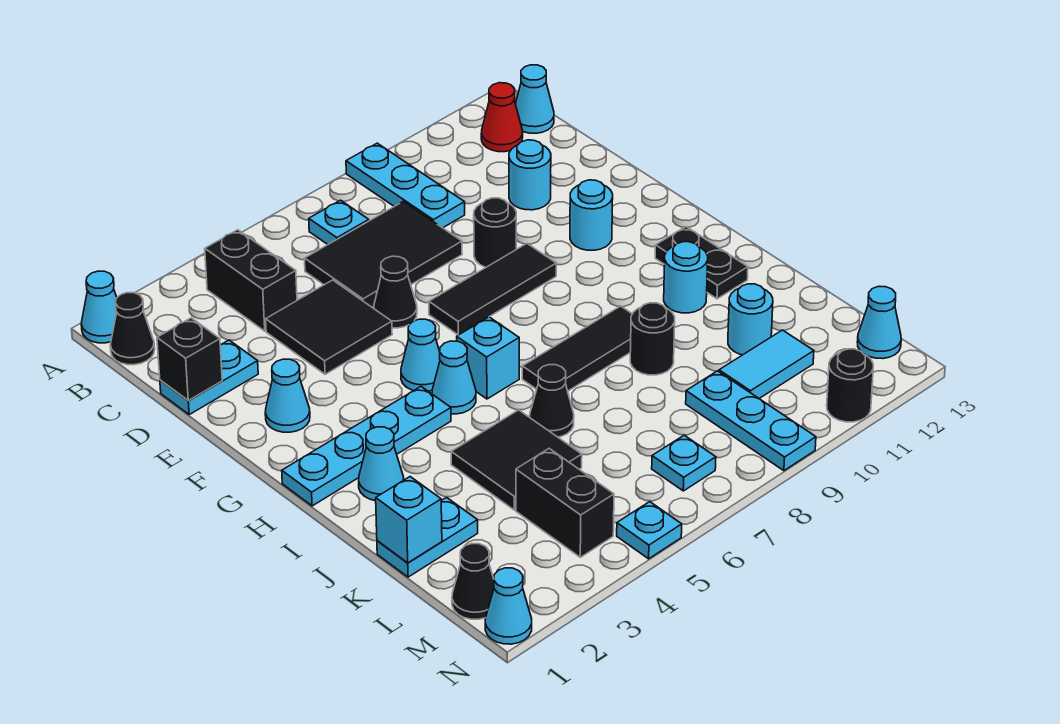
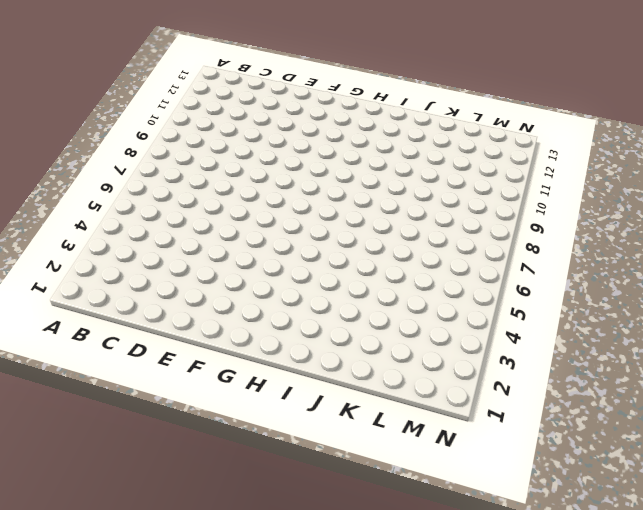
none -> cyan 1x1 cone [81,271,117,343]
none -> cyan 1x3 plate [346,143,465,228]
none -> black 1x1 cone [110,293,155,365]
none -> black 1x2 brick [205,230,297,331]

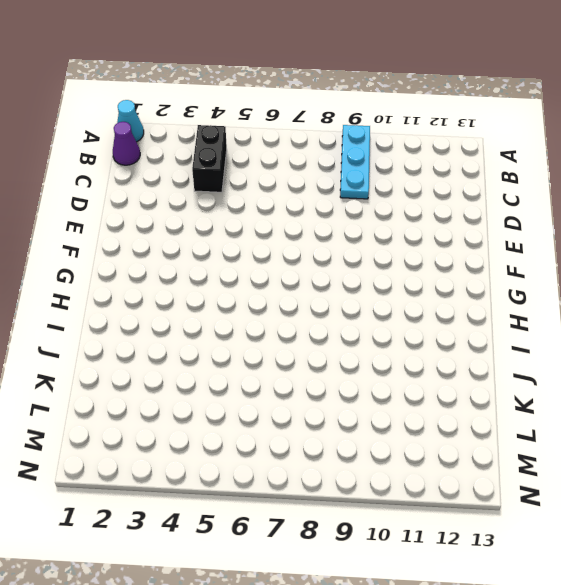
purple 1x1 cone [113,122,140,165] -> black 1x1 cone [110,293,155,365]
none -> cyan 1x1 plate [309,200,369,244]
none -> red 1x1 cone [481,83,523,152]
none -> cyan 1x1 cone [516,65,554,133]
none -> black 2x3 tile [305,202,462,307]

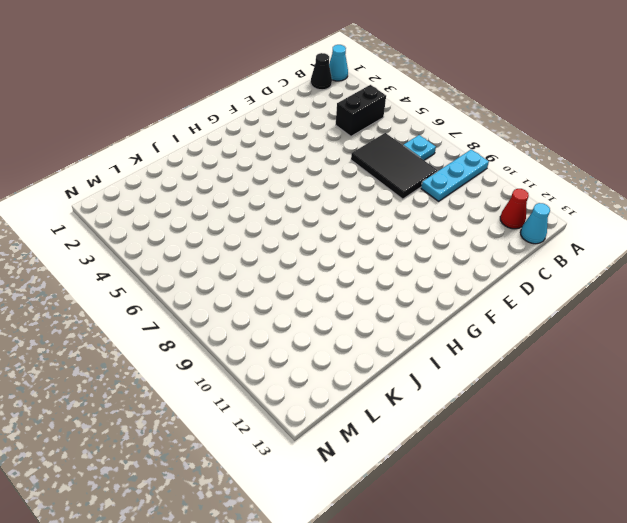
none -> cyan 1x2 plate [160,340,258,414]
none -> black 2x2 tile [266,280,392,374]
none -> cyan 1x1 round brick [509,140,551,210]
none -> black 1x1 cone [374,256,417,328]

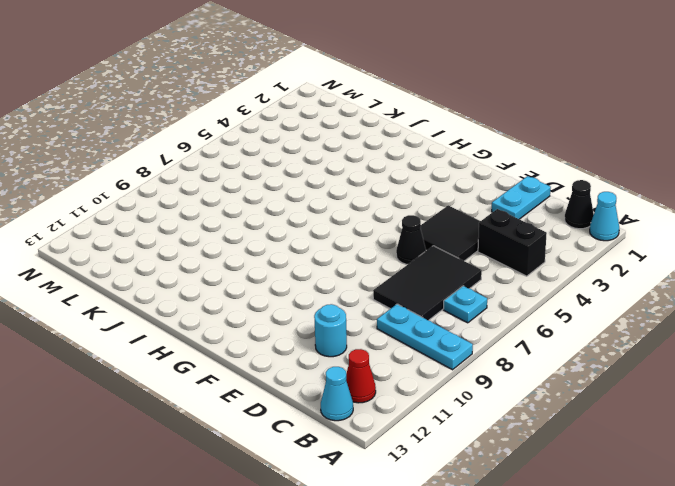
none -> black 1x1 round brick [474,198,516,267]
none -> cyan 1x1 cone [265,359,310,432]
none -> black 1x3 tile [429,244,556,335]
none -> cyan 1x1 round brick [570,180,613,250]

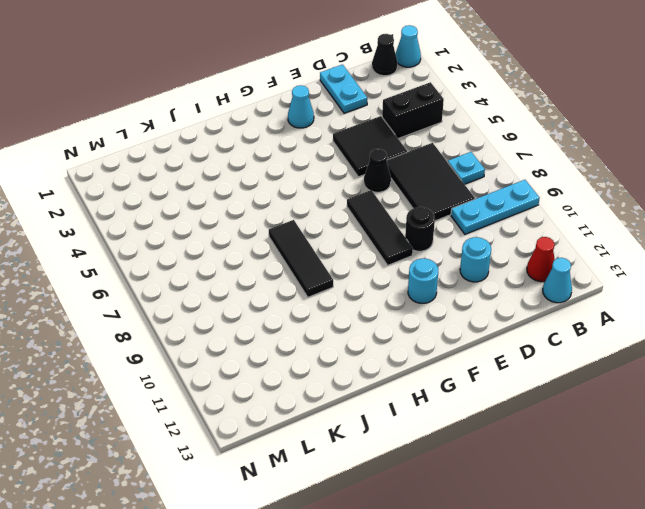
none -> cyan 1x1 cone [401,319,440,391]
none -> cyan 1x4 plate [282,387,451,506]
none -> cyan 1x1 cone [432,341,476,414]
none -> cyan 1x1 brick [457,317,519,399]

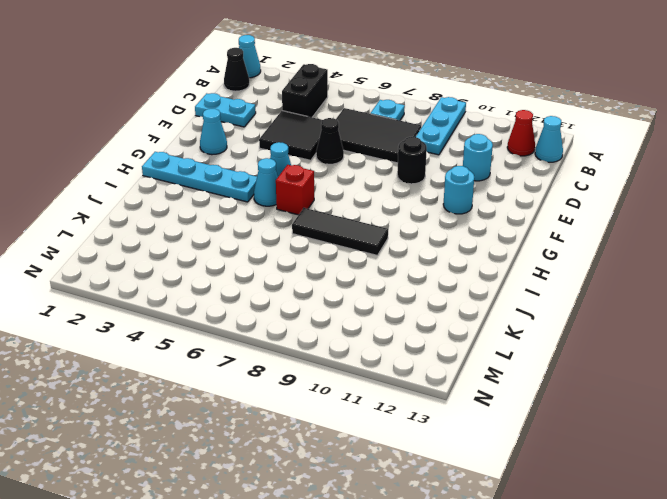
red 1x1 brick [276,165,314,215] -> cyan 1x1 brick [457,317,519,399]
none -> black 1x3 tile [429,244,556,335]
none -> black 1x2 plate [655,227,748,299]
none -> cyan 1x1 cone [359,427,404,501]
none -> cyan 1x1 round brick [664,242,708,313]

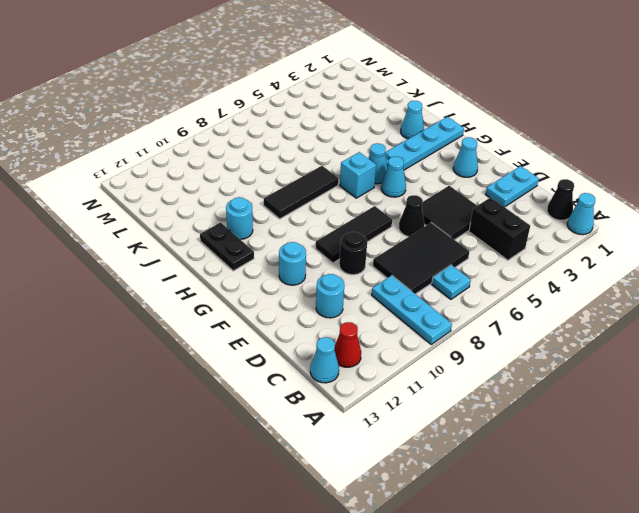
none -> black 2x2 tile [451,410,582,510]
none -> black 1x1 cone [530,365,574,437]
none -> black 1x1 round brick [630,303,675,375]
none -> cyan 1x2 plate [377,498,478,577]

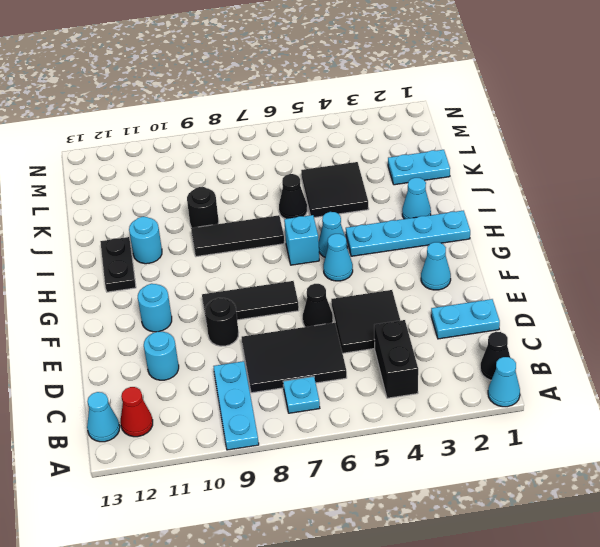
none -> cyan 1x1 round brick [728,284,773,355]
none -> black 1x2 brick [516,449,614,557]
none -> cyan 1x3 plate [686,371,816,471]
none -> cyan 1x2 tile [719,330,814,398]

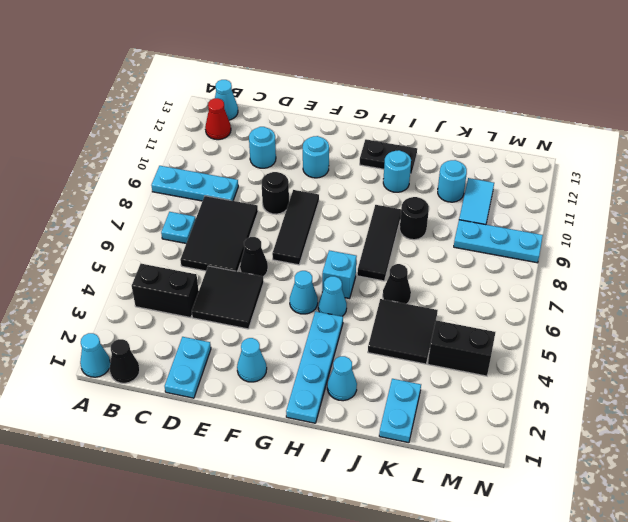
none -> black 1x1 cone [452,544,494,619]
none -> cyan 1x1 plate [652,435,716,491]
none -> cyan 1x1 cone [857,286,901,359]
none -> cyan 1x1 cone [485,568,532,644]

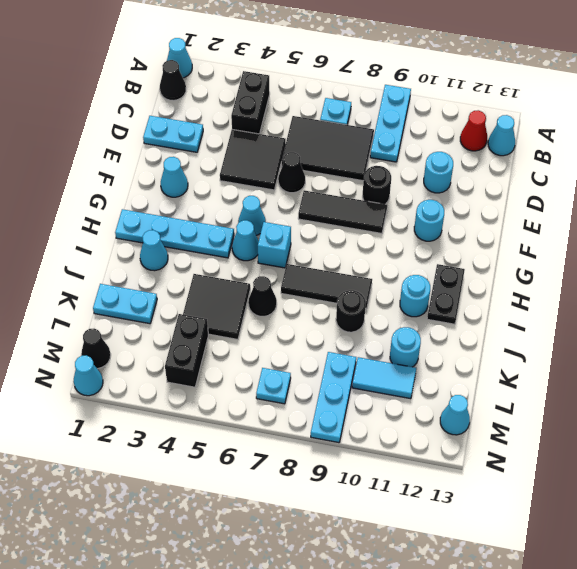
none -> cyan 1x1 plate [617,502,682,559]
none -> black 1x1 round brick [827,349,873,422]
none -> black 1x1 brick [157,318,222,400]
none -> cyan 1x1 brick [376,477,442,563]

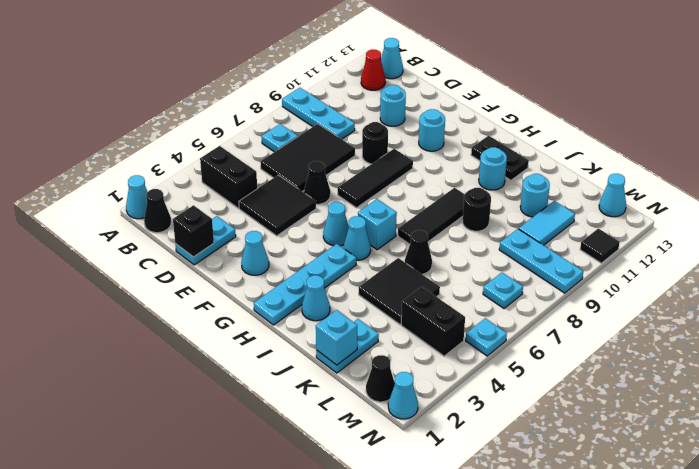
black 1x1 tile [580,228,620,263] -> black 1x1 round brick [827,349,873,422]

